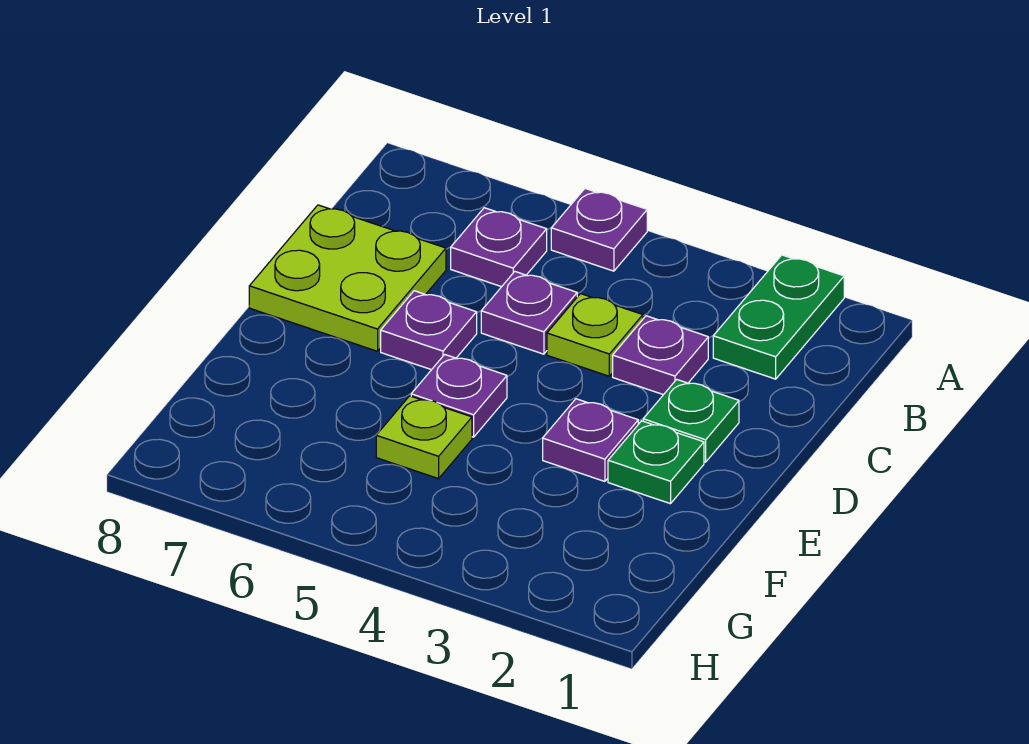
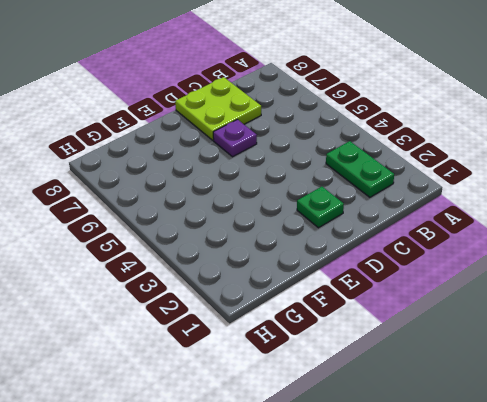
green 1x2 plate [326,141,394,197] -> green 1x2 plate turned to [713,255,844,379]
none -> purple 1x1 plate [551,189,647,271]
none -> purple 1x1 plate [451,208,547,287]
none -> purple 1x1 plate [613,316,708,395]

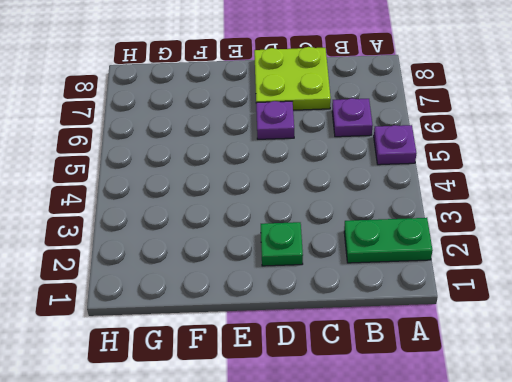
none -> purple 1x1 plate [613,316,708,395]
none -> lime 1x1 plate [547,294,643,376]
none -> purple 1x1 plate [481,272,577,354]

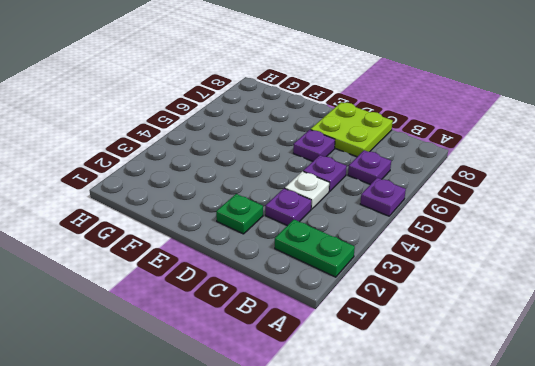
white 1x1 plate [285,171,329,209] -> lime 1x1 plate [547,294,643,376]
none -> green 1x1 plate [608,421,704,504]
none -> purple 1x1 plate [543,399,638,481]
none -> purple 1x1 plate [411,355,507,437]

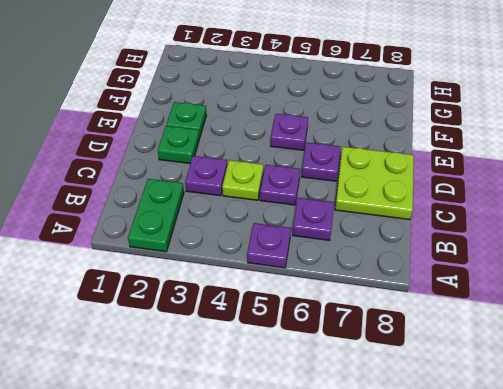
none -> purple 1x1 plate [543,399,638,481]
none -> lime 1x1 plate [376,396,472,479]

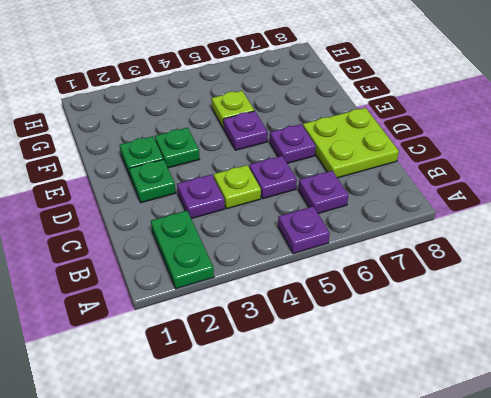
green 1x1 plate [155,128,199,168] -> purple 1x1 plate [543,399,638,481]

